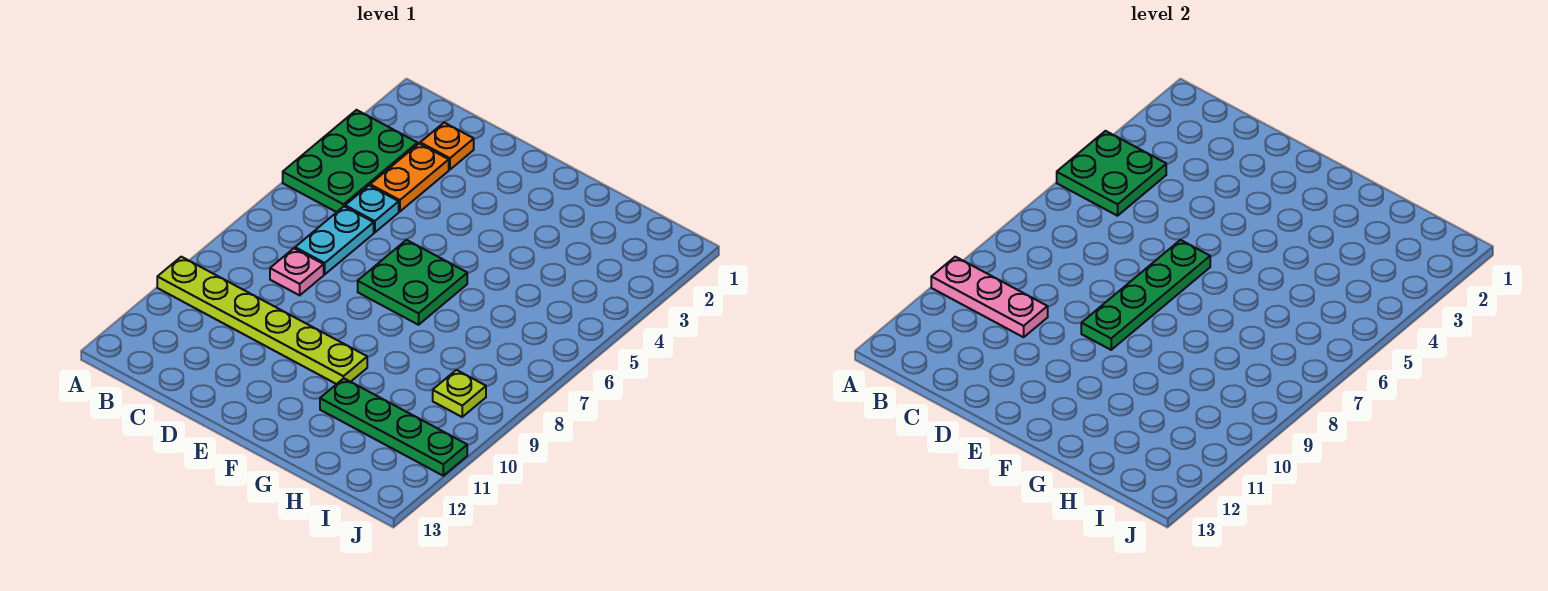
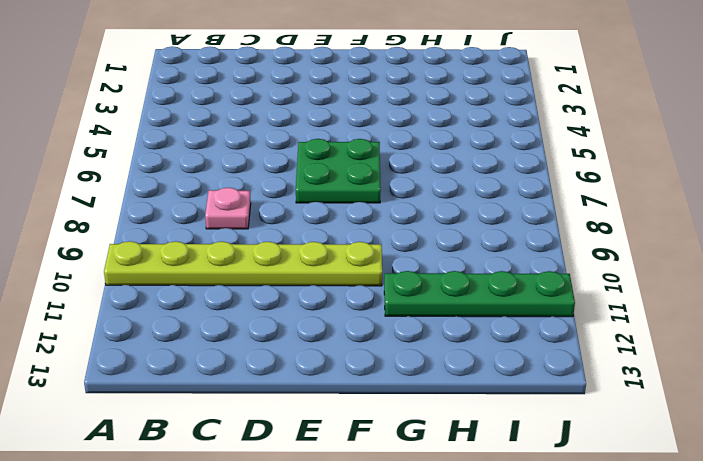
none -> green 2x3 plate [283,110,418,212]
none -> orange 1x1 plate [420,123,474,170]
none -> orange 1x2 plate [370,144,449,212]

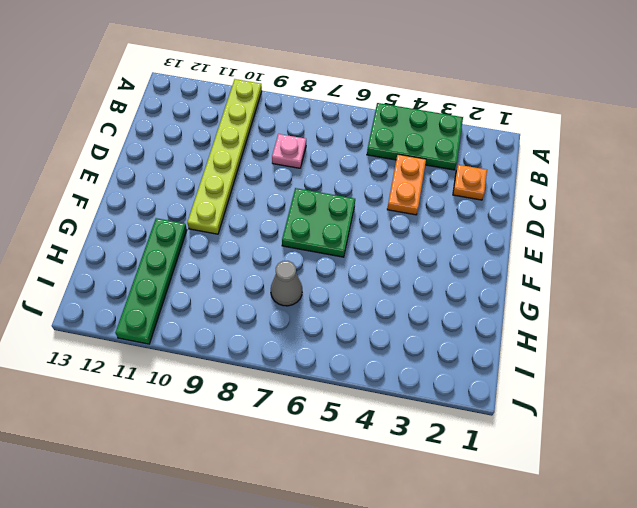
orange 1x2 plate [387,154,426,215] -> orange 1x2 plate turned to [370,144,449,212]
grey 1x1 cone [271,261,302,306] -> none
none -> cyan 1x1 plate [345,186,399,233]
none -> cyan 1x2 plate [295,207,374,274]
none -> lime 1x1 plate [433,370,486,417]

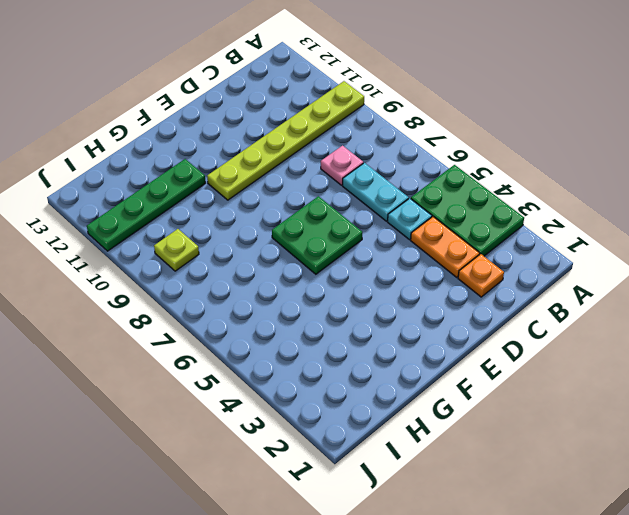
none -> green 2x2 plate [1057,131,1166,216]
none -> pink 1x3 plate [931,257,1048,337]
none -> green 1x4 plate [1081,240,1210,350]

